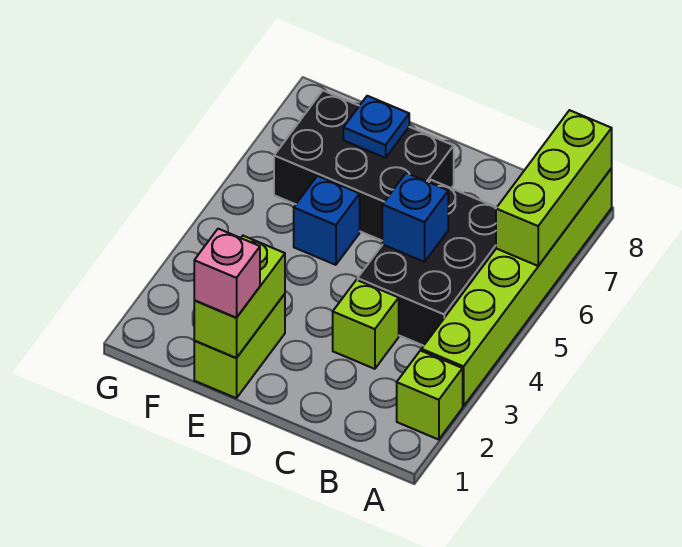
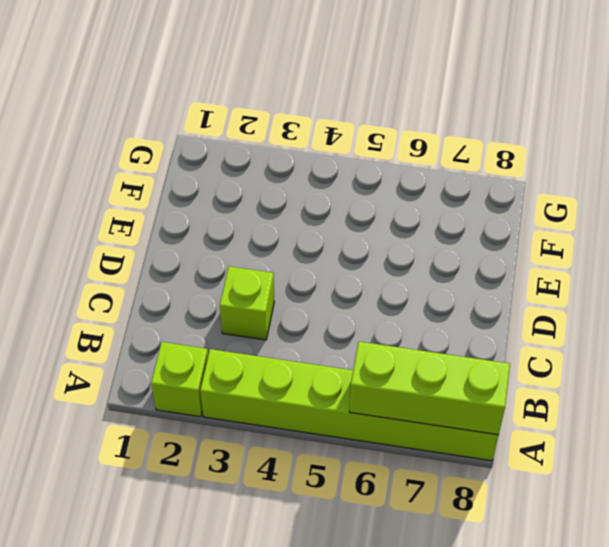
none -> black 2x3 brick [358,180,497,346]
none -> black 2x3 brick [274,91,454,240]
none -> lime 1x2 brick [194,294,285,398]

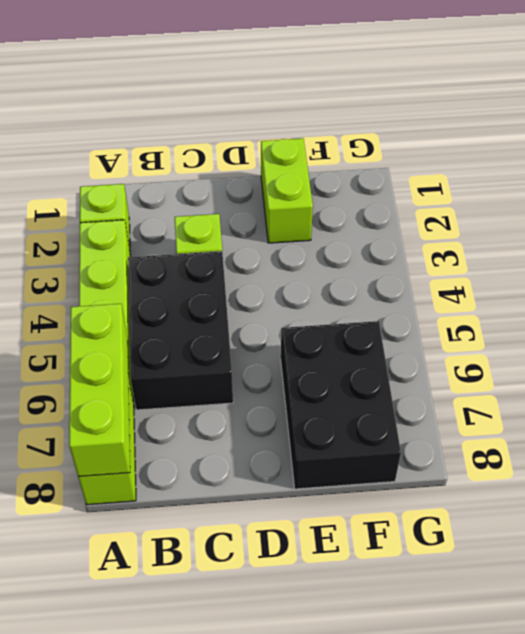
black 2x3 brick [281,321,401,489] -> black 2x3 brick turned to [274,91,454,240]
none -> blue 1x1 brick [294,176,360,265]
none -> blue 1x1 brick [382,173,448,262]
none -> lime 1x2 brick [194,236,285,358]

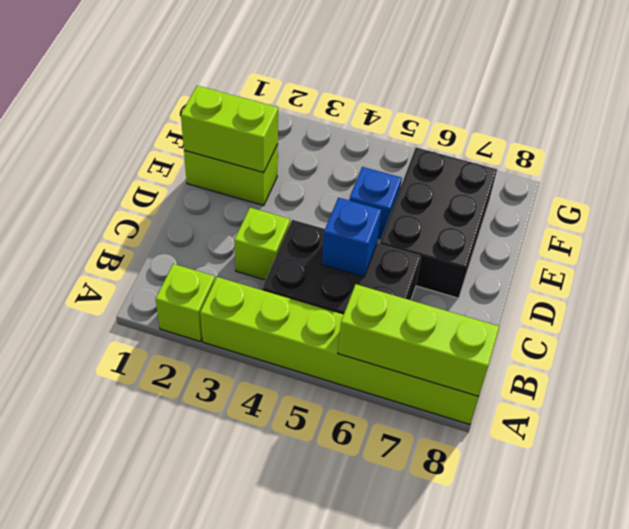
none -> blue 1x1 plate [343,96,409,158]
none -> pink 1x1 brick [194,229,260,318]

